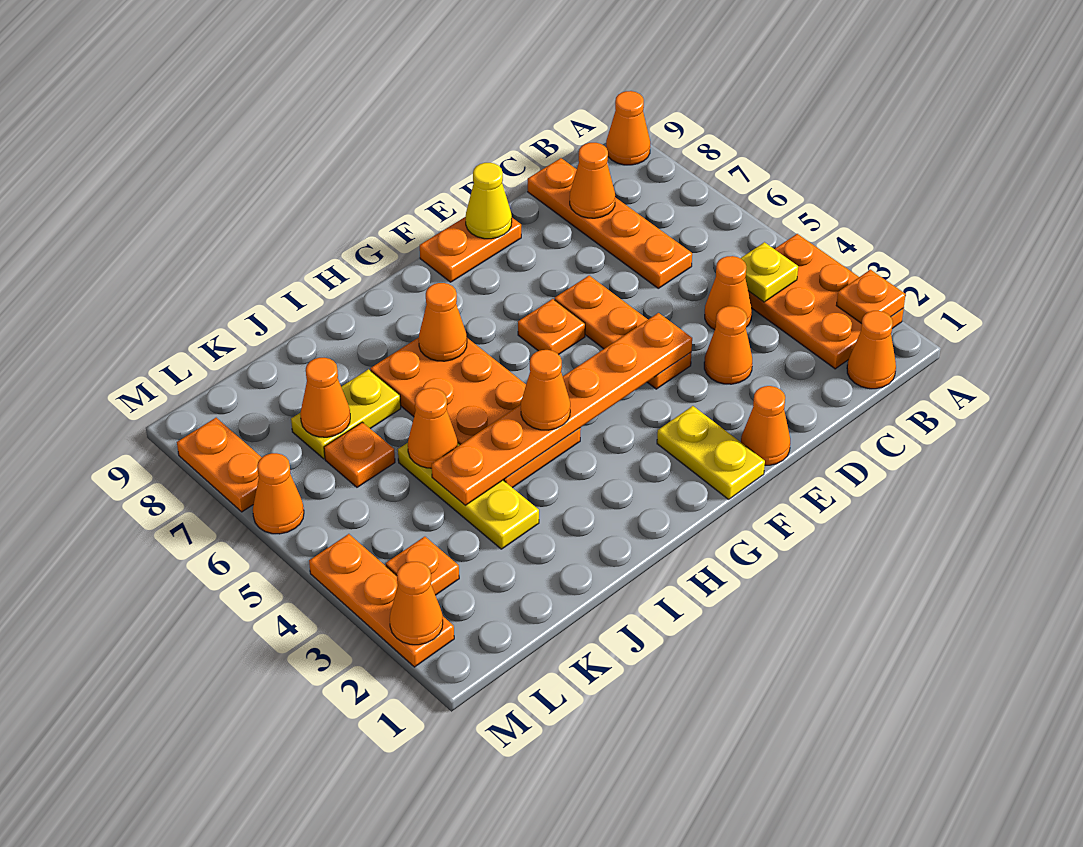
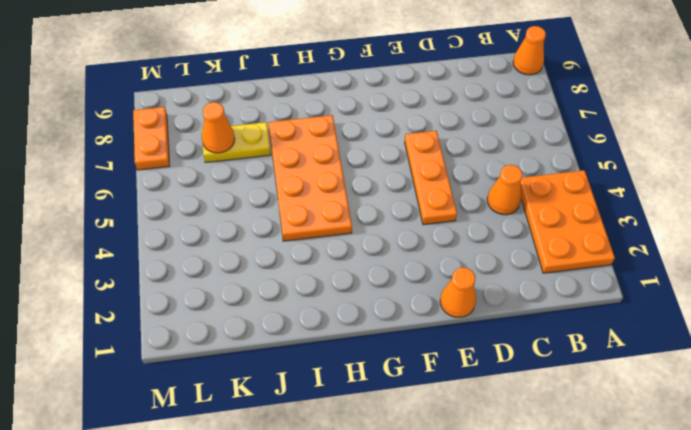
none -> orange 1x1 cone [847,311,896,389]
none -> orange 1x4 plate [528,158,692,288]
none -> orange 1x1 cone [704,306,752,384]

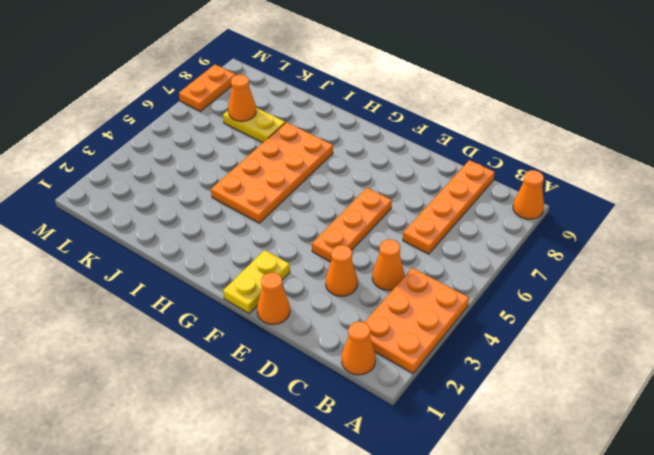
none -> orange 1x2 plate [420,217,521,282]
none -> orange 1x1 plate [518,299,585,354]
none -> yellow 1x3 plate [398,443,539,549]

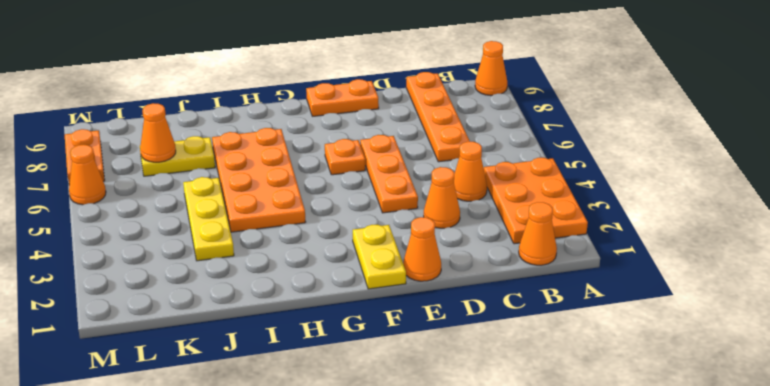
none -> orange 1x1 plate [324,422,395,487]
none -> orange 1x1 plate [386,537,459,595]
none -> orange 1x3 plate [309,534,454,667]

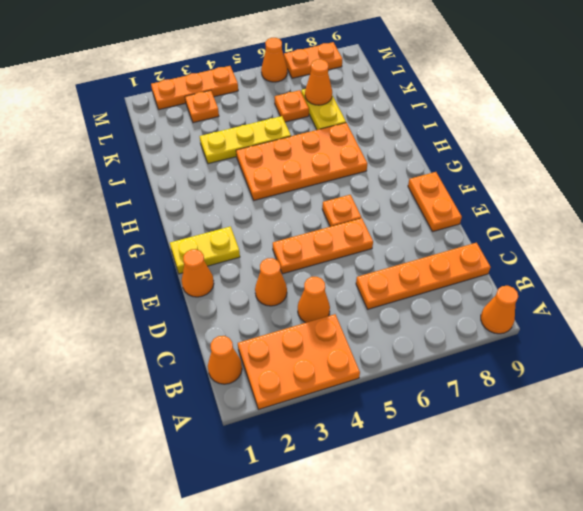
none -> orange 1x1 plate [836,270,906,324]
none -> yellow 1x1 plate [740,242,798,302]
none -> orange 1x1 cone [570,143,615,218]

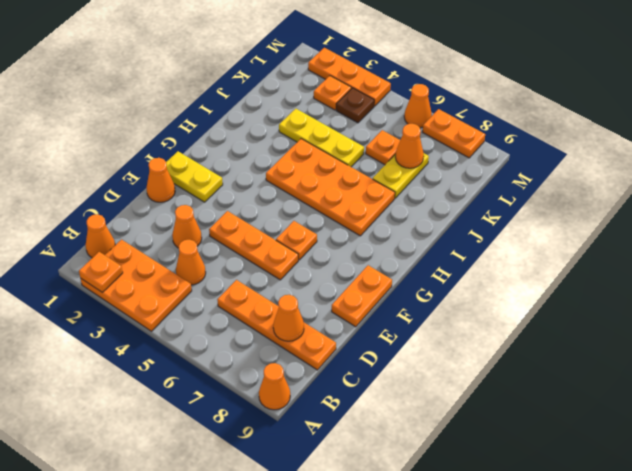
brown 1x1 plate [336,88,374,123] -> none
none -> yellow 1x1 plate [740,242,798,302]
none -> orange 1x6 plate [432,313,692,505]
none -> yellow 1x1 cone [466,163,512,239]

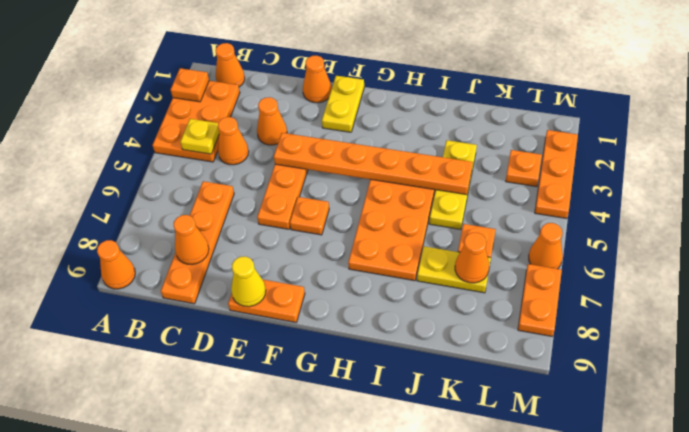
none -> orange 1x1 cone [419,283,467,361]
none -> orange 1x1 cone [408,388,458,468]
none -> orange 1x1 cone [390,562,443,645]

